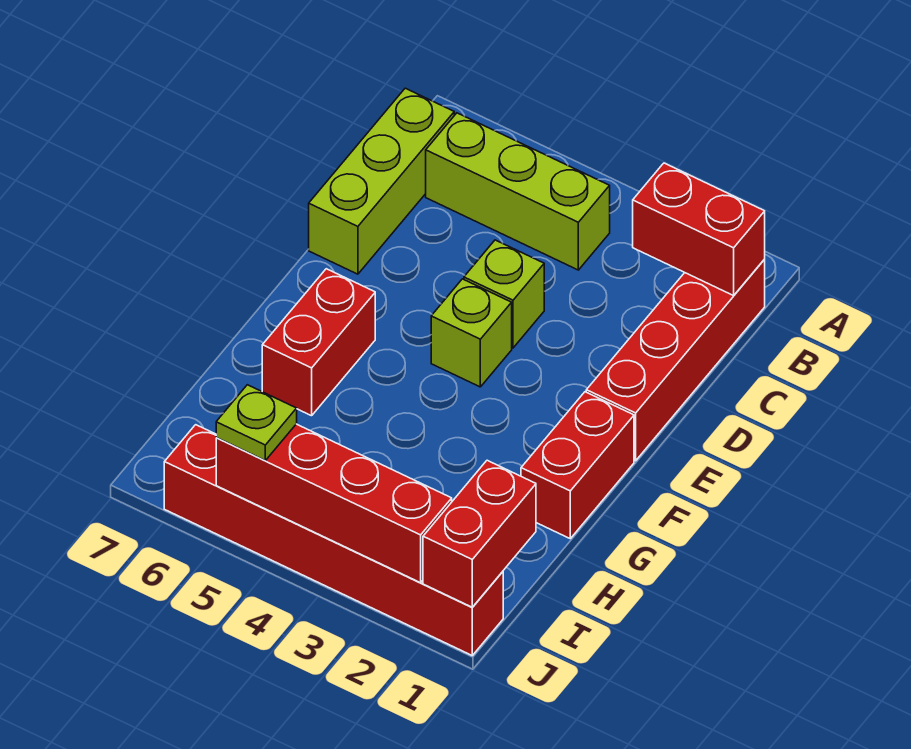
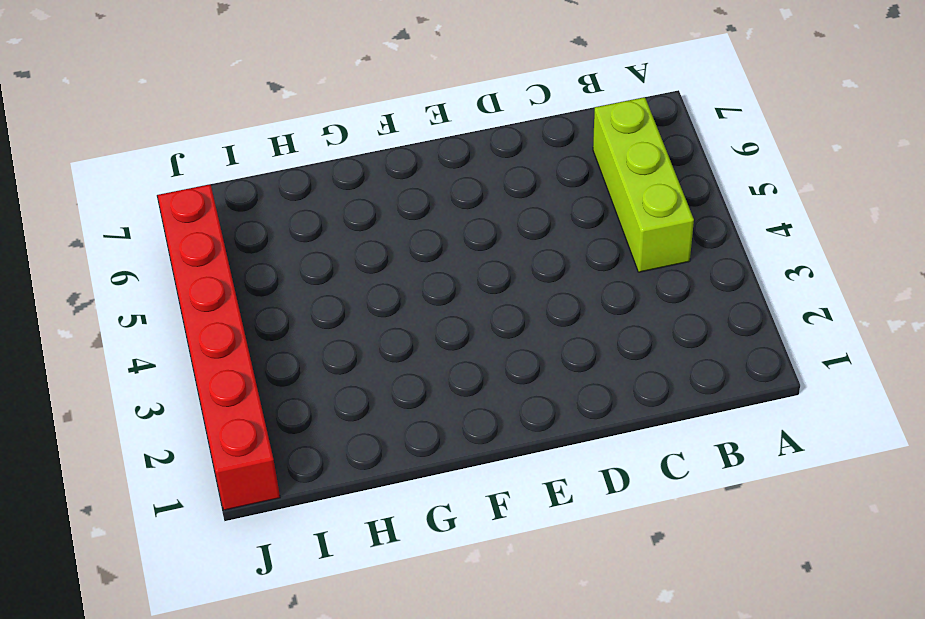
none -> red 1x4 brick [586,260,765,461]
none -> lime 1x3 brick [309,88,454,274]
none -> lime 1x1 brick [464,240,544,348]

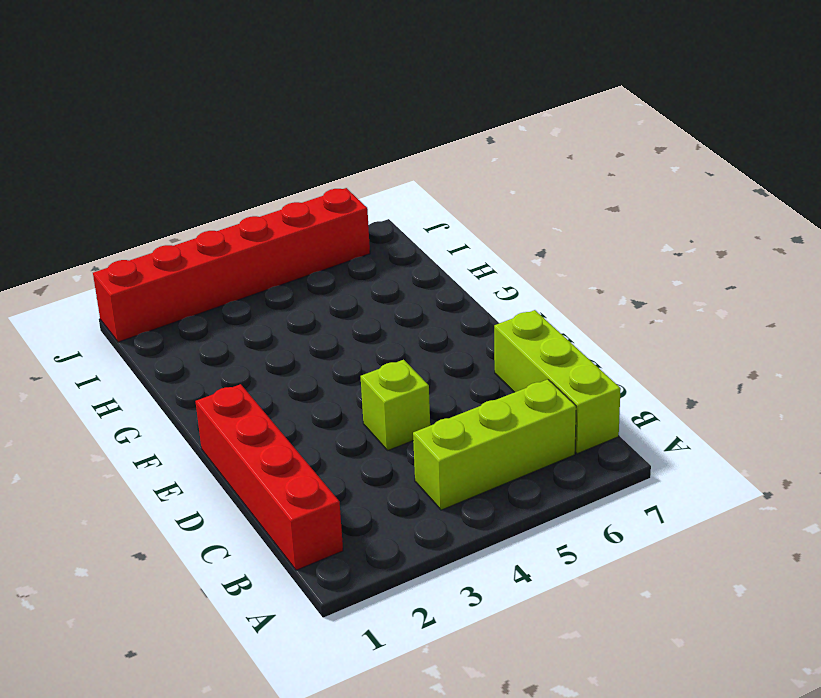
none -> lime 1x1 brick [431,279,512,387]
none -> red 1x2 brick [521,392,634,538]
none -> red 1x2 brick [262,269,375,416]

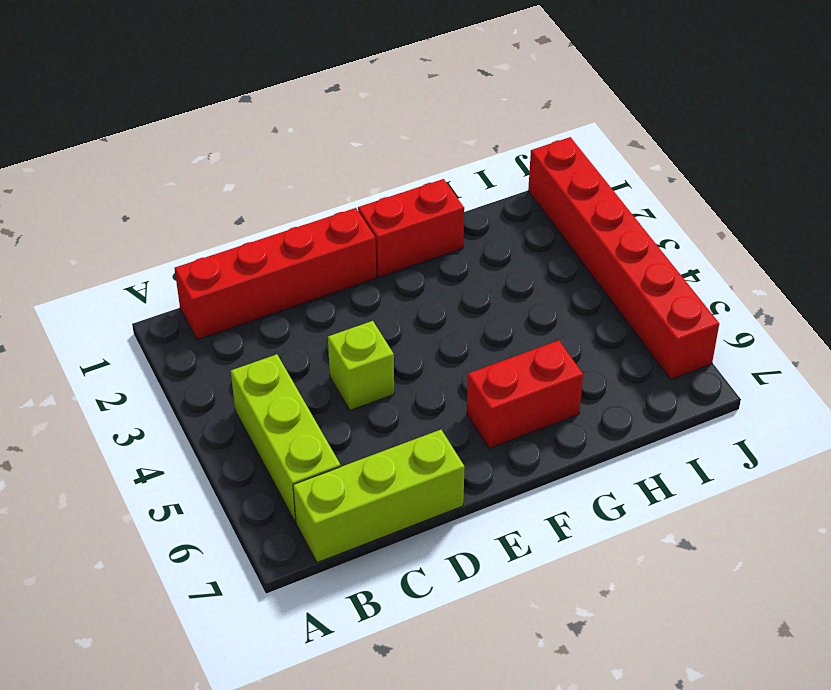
none -> lime 1x1 brick [431,279,512,387]
none -> red 1x2 brick [633,163,765,296]
none -> red 1x2 brick [423,460,536,607]

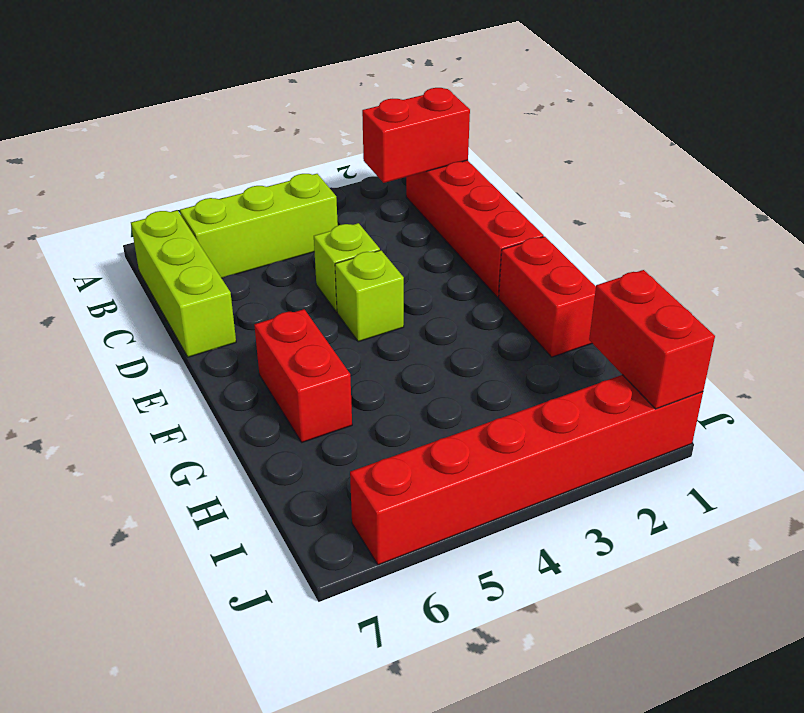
none -> red 1x4 brick [216,424,452,583]
none -> lime 1x1 plate [216,385,297,460]

